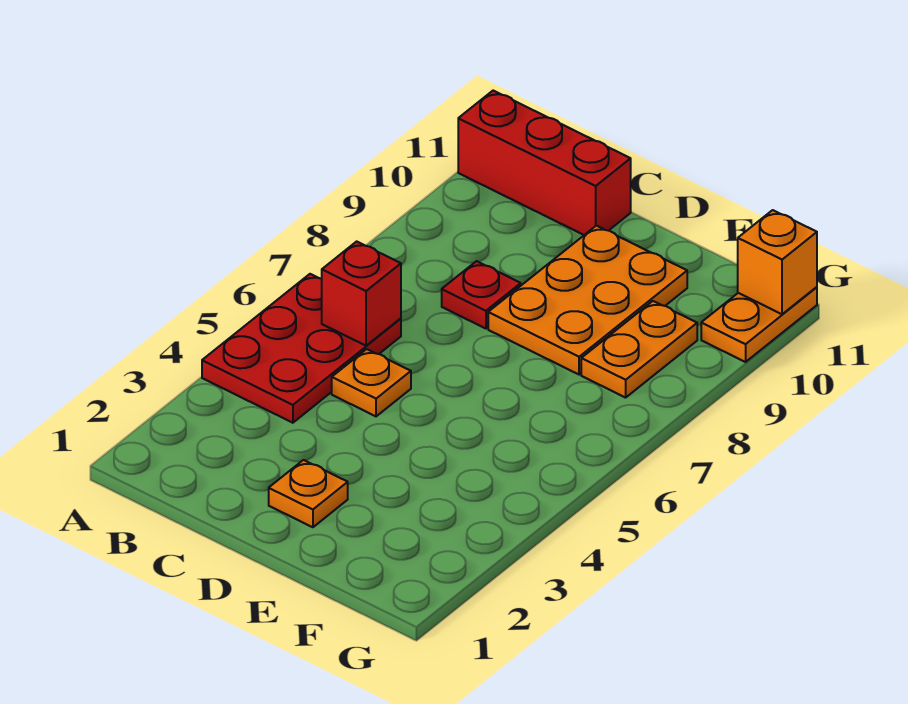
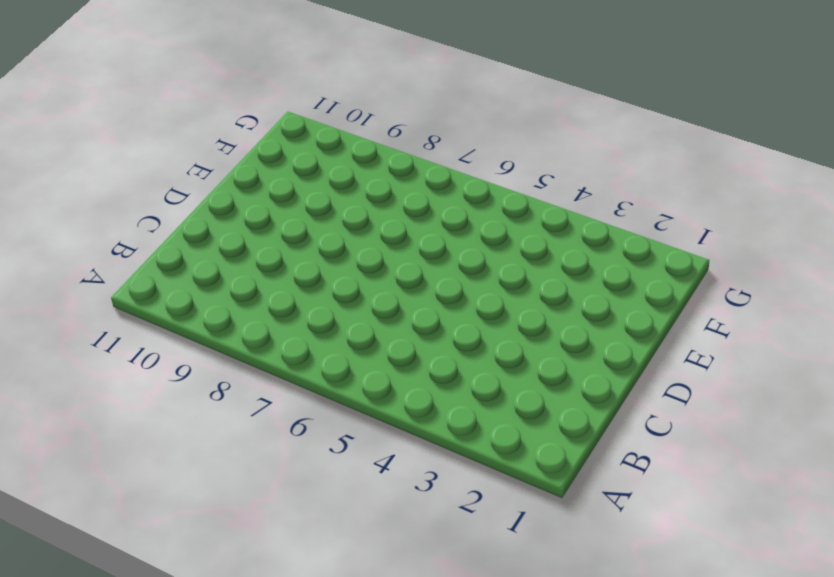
none -> red 2x3 plate [202,274,401,423]
none -> red 1x3 brick [458,91,631,235]

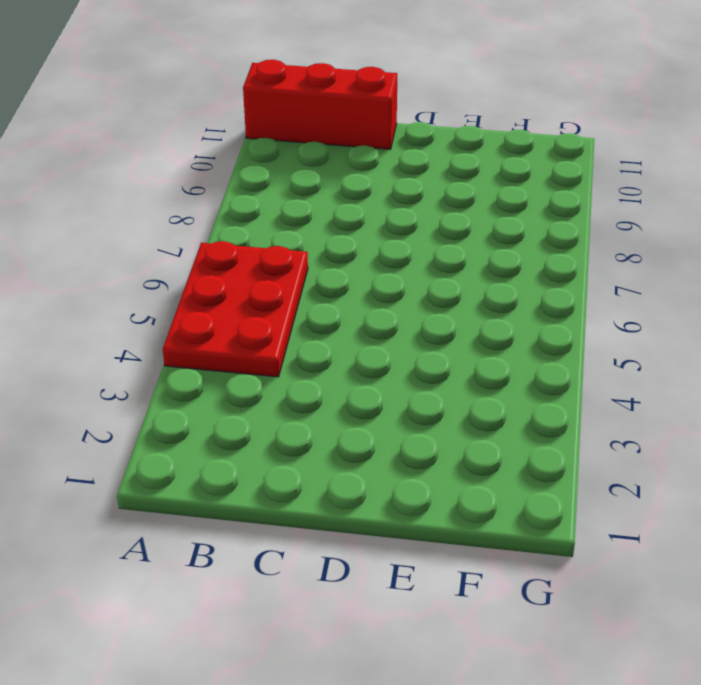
none -> orange 1x1 plate [332,349,411,416]
none -> red 1x1 plate [442,261,521,329]

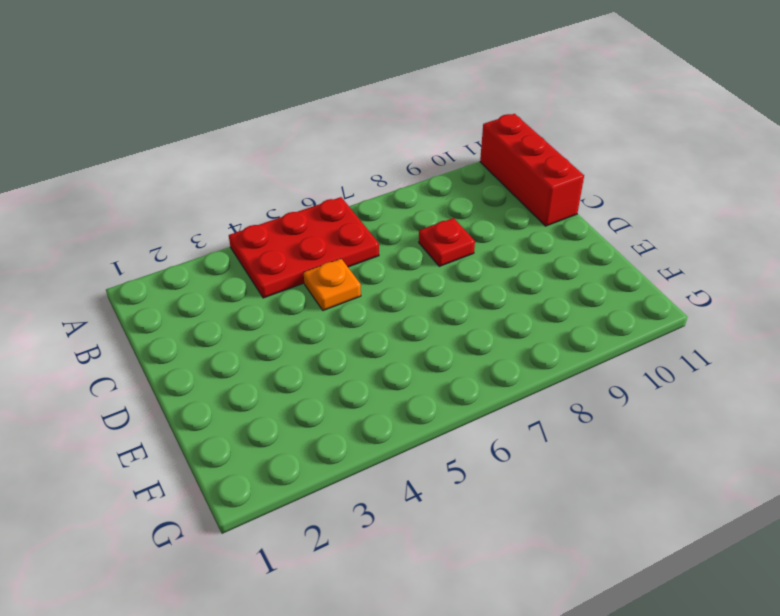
none -> orange 1x1 plate [269,460,348,527]
none -> orange 2x3 plate [488,226,687,375]

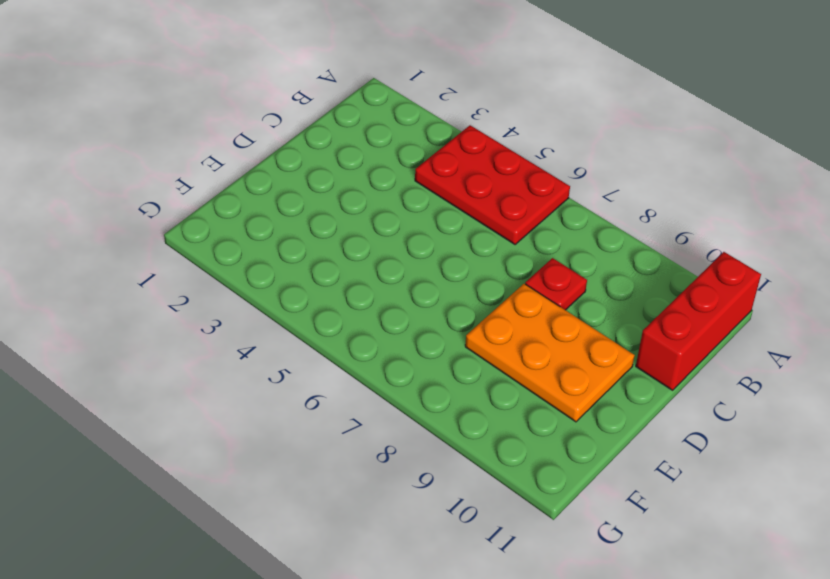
none -> orange 1x1 plate [332,349,411,416]
none -> orange 1x1 plate [269,460,348,527]

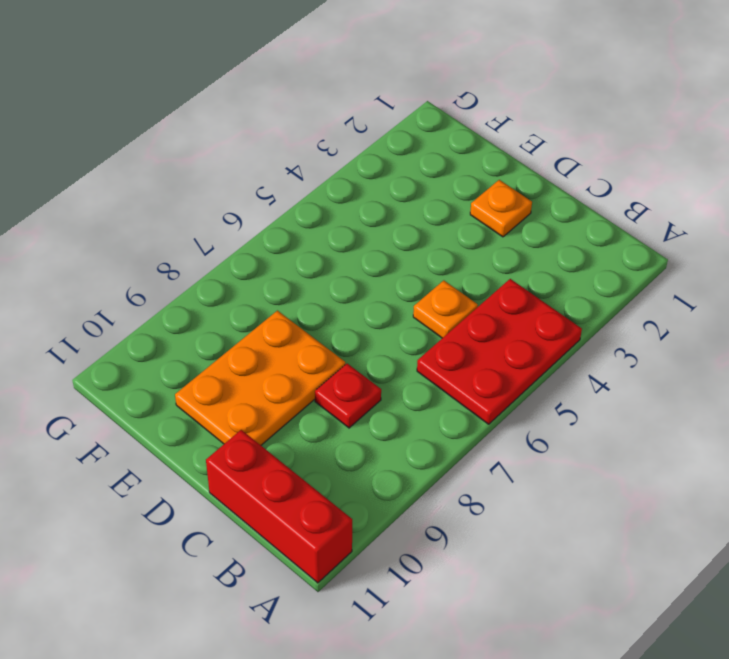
none -> orange 1x2 plate [581,301,697,398]
none -> orange 1x2 plate [701,287,817,362]

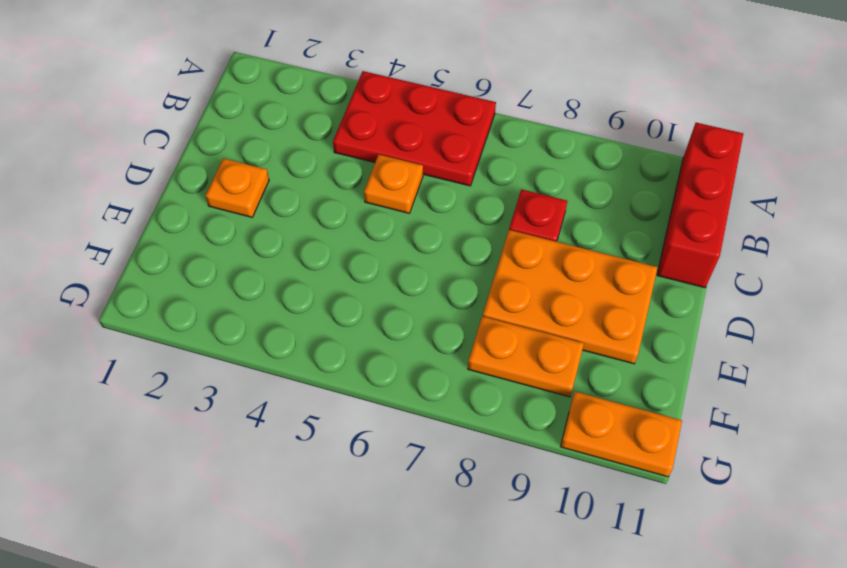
none -> red 1x1 brick [322,241,401,346]
none -> orange 1x1 brick [738,210,817,314]

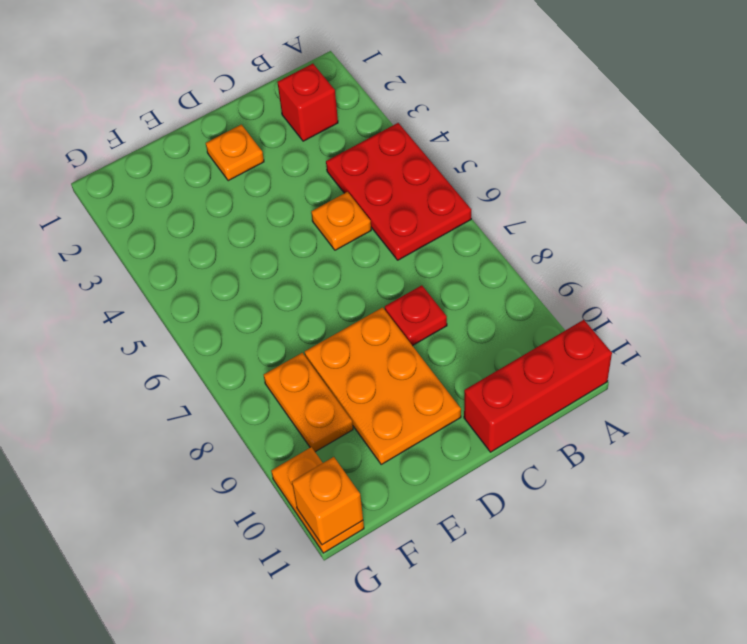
red 1x1 brick [277,64,338,141] -> red 1x1 brick moved to [322,241,401,346]

